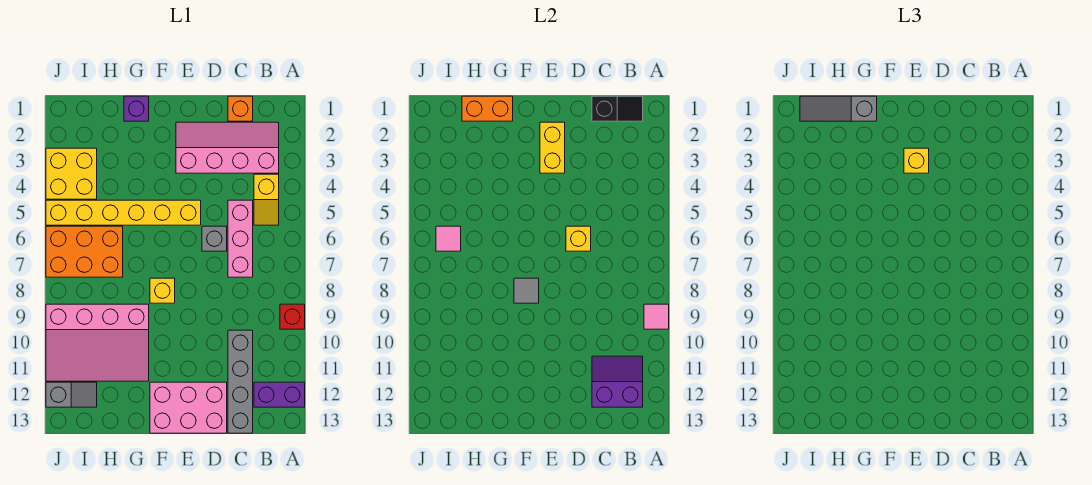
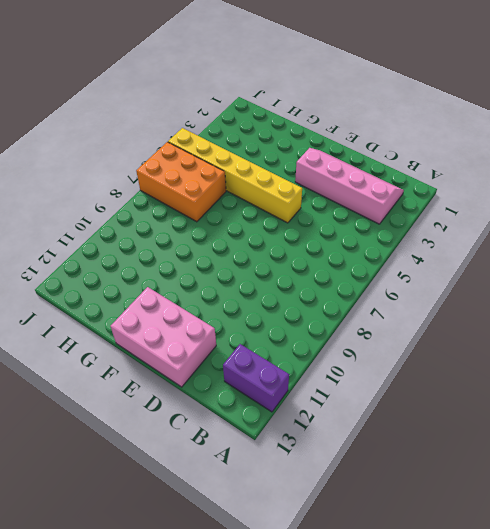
none -> red 1x1 brick [280,304,305,329]
none -> yellow 1x2 slope [254,174,279,225]
none -> orange 1x1 brick [228,96,253,121]

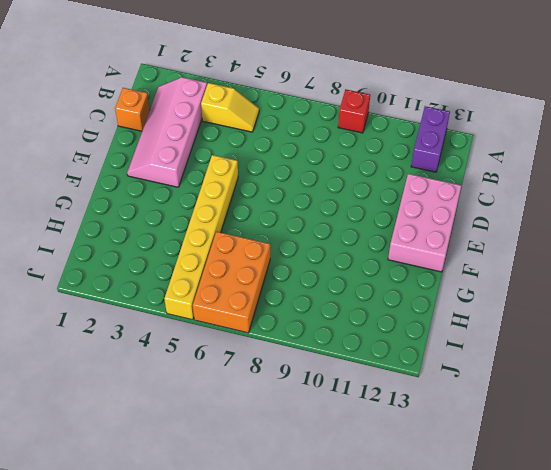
none -> pink 1x3 brick [228,200,253,277]
none -> grey 1x4 brick [228,330,253,433]
none -> grey 1x1 brick [202,226,227,251]

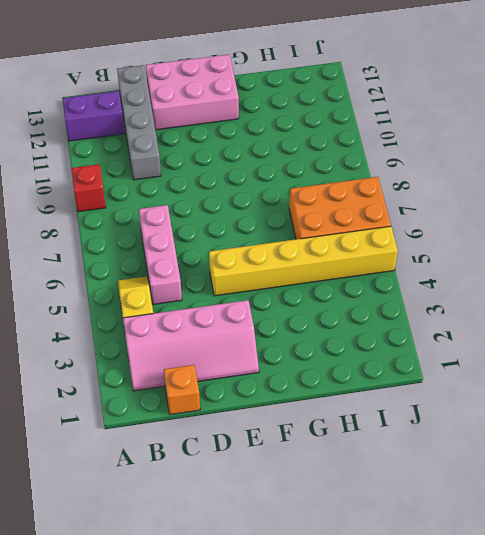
none -> grey 1x1 brick [202,226,227,251]
none -> yellow 1x1 brick [150,278,175,303]
none -> purple 1x1 brick [124,96,149,121]

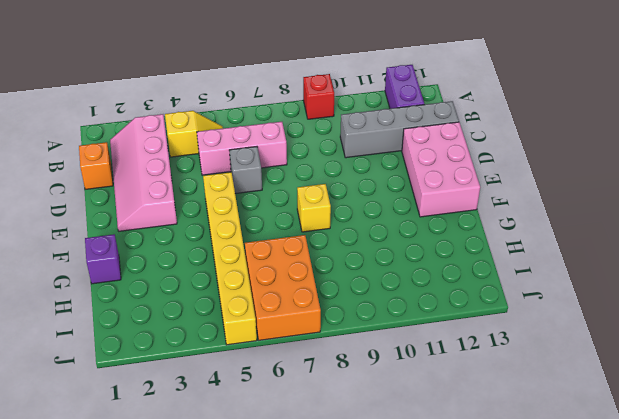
none -> pink 3x4 slope [46,304,149,381]
none -> yellow 2x2 brick [46,148,97,199]
none -> grey 1x2 slope [46,382,97,407]

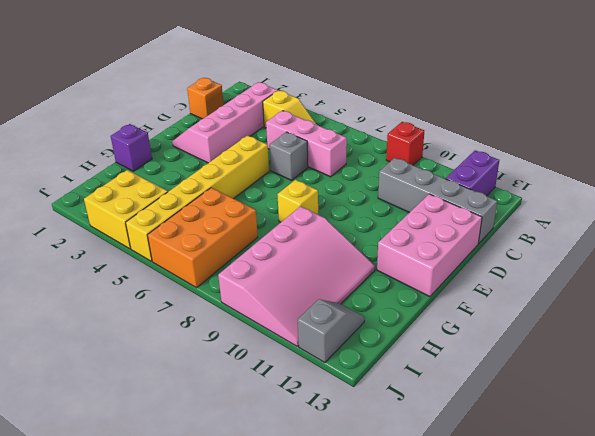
none -> pink 1x1 tile [644,304,669,329]
none -> black 1x2 slope [592,96,643,121]
none -> purple 2x2 slope [592,356,643,407]

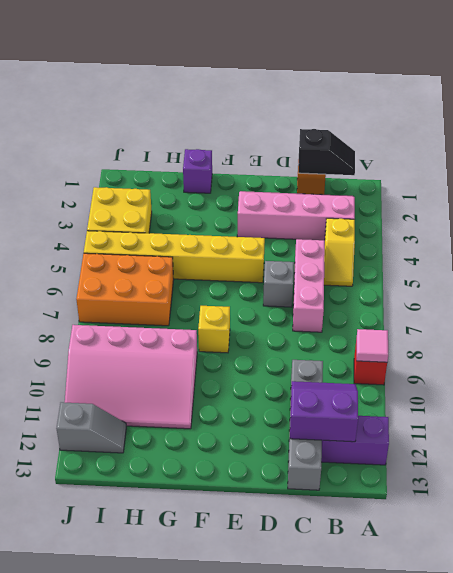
none -> pink 2x3 brick [150,382,227,433]
none -> yellow 1x1 brick [566,226,591,251]
none -> yellow 1x2 brick [540,122,565,173]

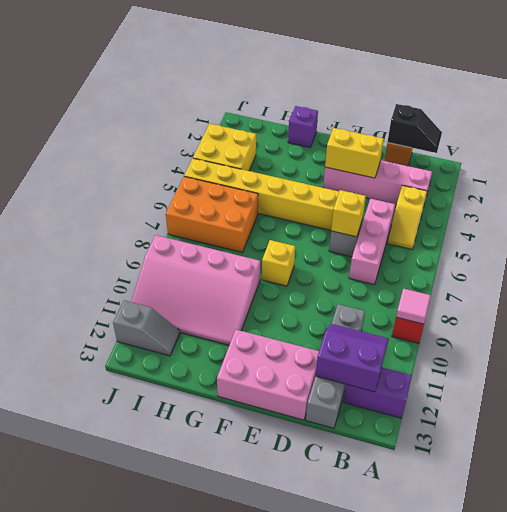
yellow 1x2 brick [325,128,384,178] -> yellow 1x2 brick turned to [540,122,565,173]
none -> grey 1x1 tile [514,278,539,303]
none -> orange 1x2 brick [462,96,513,121]
none -> pink 1x1 tile [436,226,461,251]

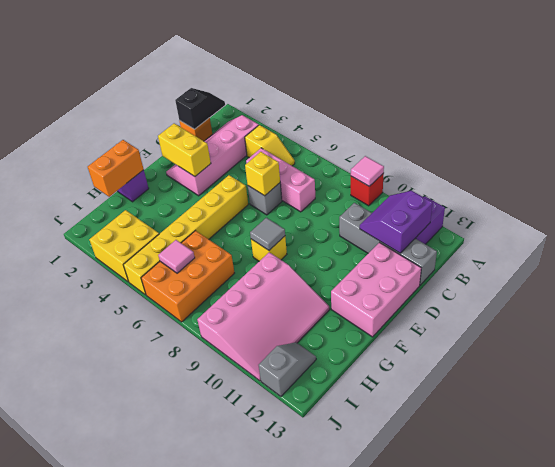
none -> yellow 1x1 brick [904,148,929,173]
none -> grey 1x3 slope [800,96,877,121]

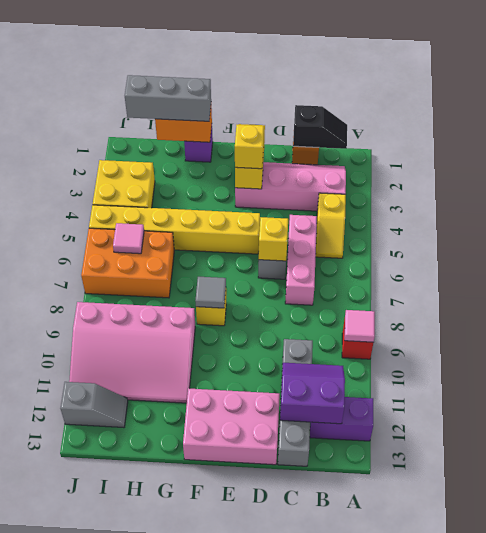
grey 1x3 brick [125,75,211,121] -> grey 1x3 slope [800,96,877,121]

